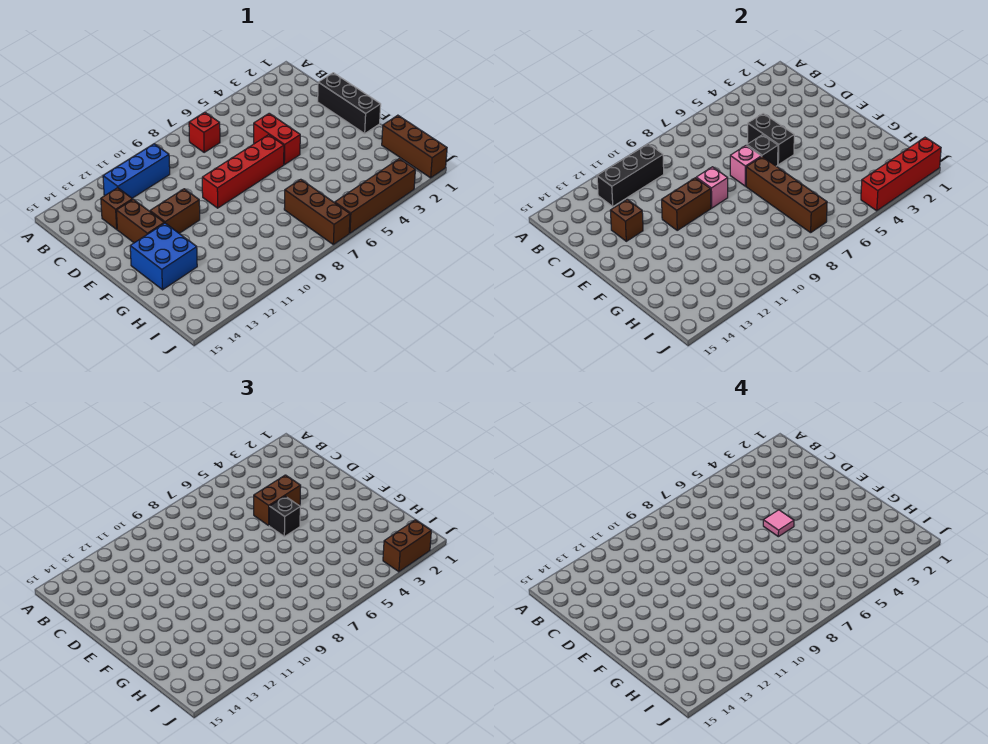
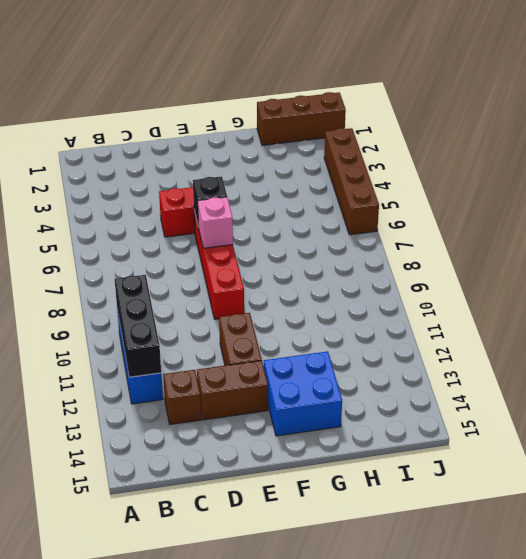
none -> red 1x1 brick [189,113,220,152]
none -> black 1x3 brick [318,73,381,133]
none -> brown 1x3 brick [284,179,350,245]

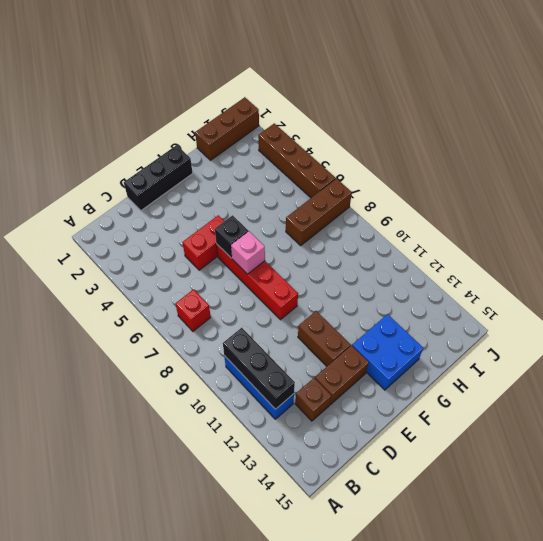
none -> black 1x2 brick [748,113,794,165]
none -> brown 1x1 brick [610,199,643,241]
none -> pink 1x1 brick [696,167,728,208]

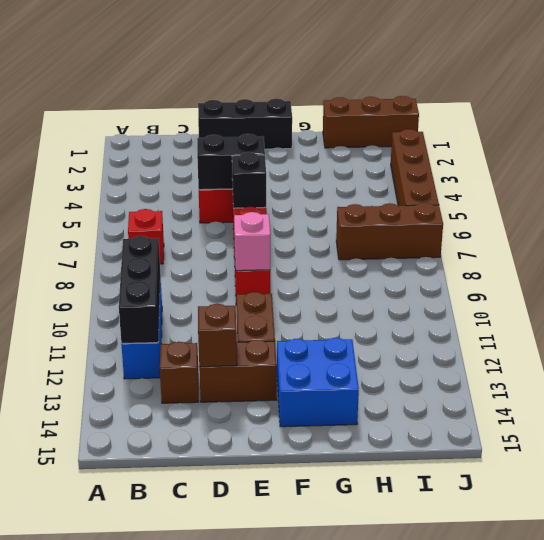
none -> pink 1x1 brick [730,145,761,186]
none -> brown 1x2 brick [662,178,711,230]
none -> brown 1x4 brick [746,157,827,233]

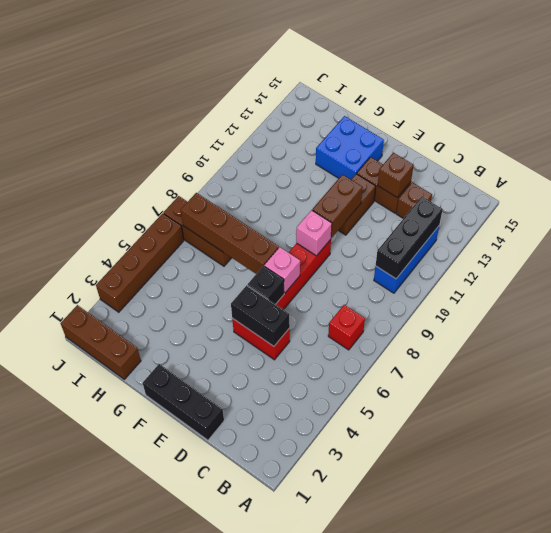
none -> red 1x4 brick [861,137,941,211]
none -> brown 1x2 brick [254,475,301,525]
none -> black 1x1 brick [269,496,300,537]

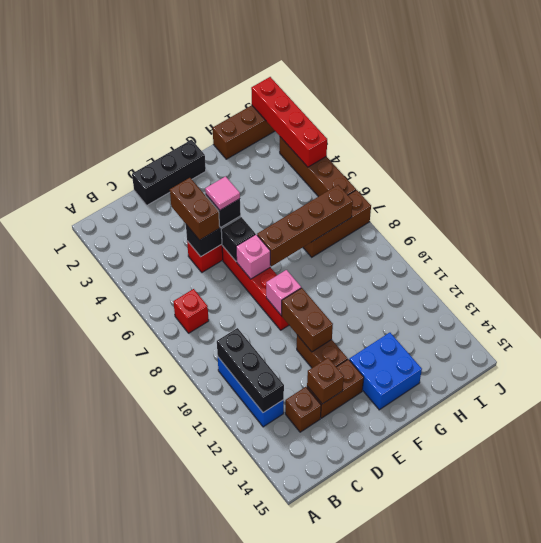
none -> brown 1x2 brick [383,520,431,572]

